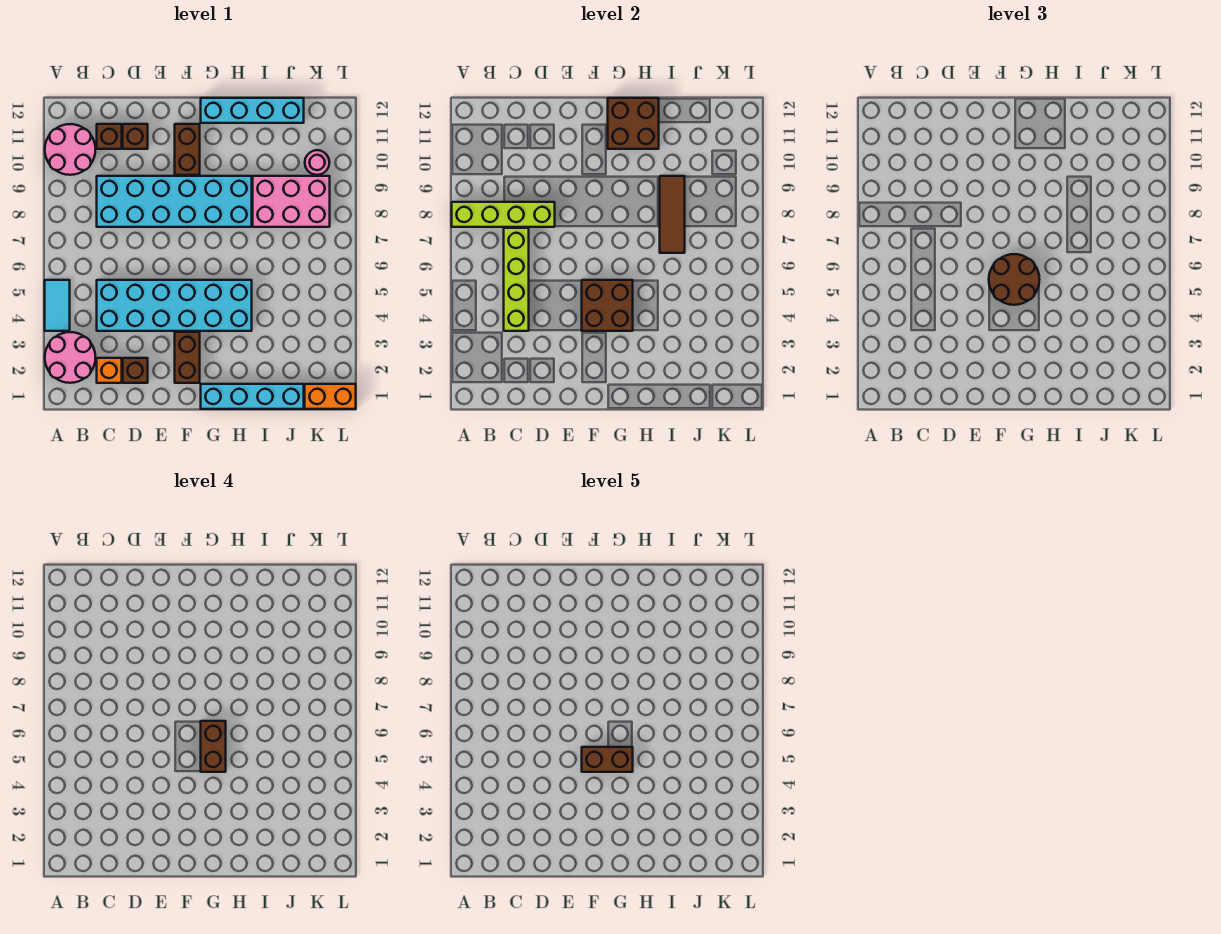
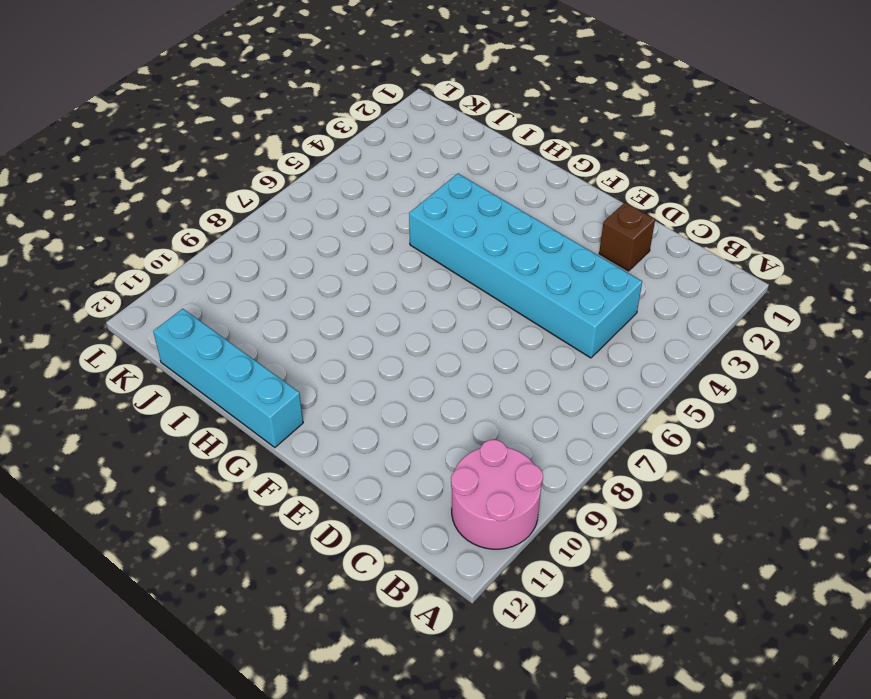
none -> pink 2x2 round brick [45,332,95,383]
none -> cyan 1x2 tile [45,280,70,331]
none -> orange 1x1 brick [97,358,122,383]

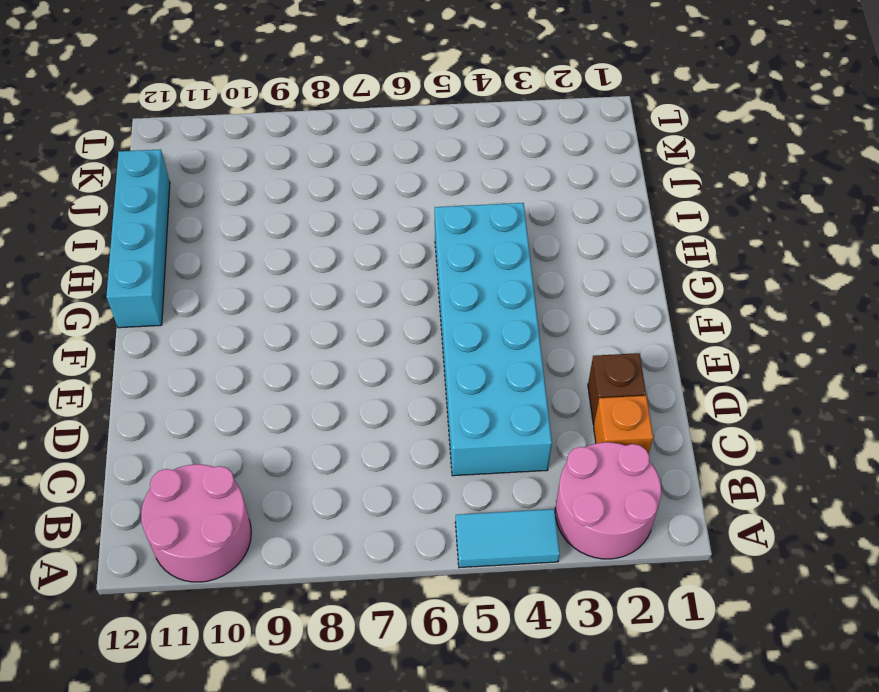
none -> cyan 2x6 brick [97,176,252,227]
none -> brown 1x1 brick [97,124,122,149]
none -> brown 1x1 brick [123,124,148,149]

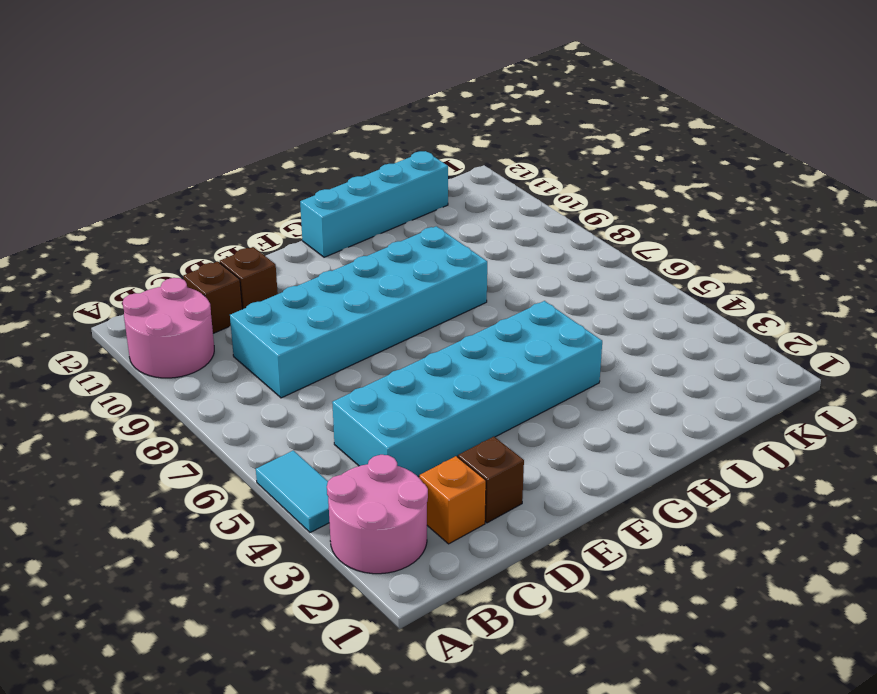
none -> brown 1x2 brick [175,332,200,383]
none -> brown 1x2 brick [175,124,200,175]
none -> cyan 1x4 brick [201,384,304,409]

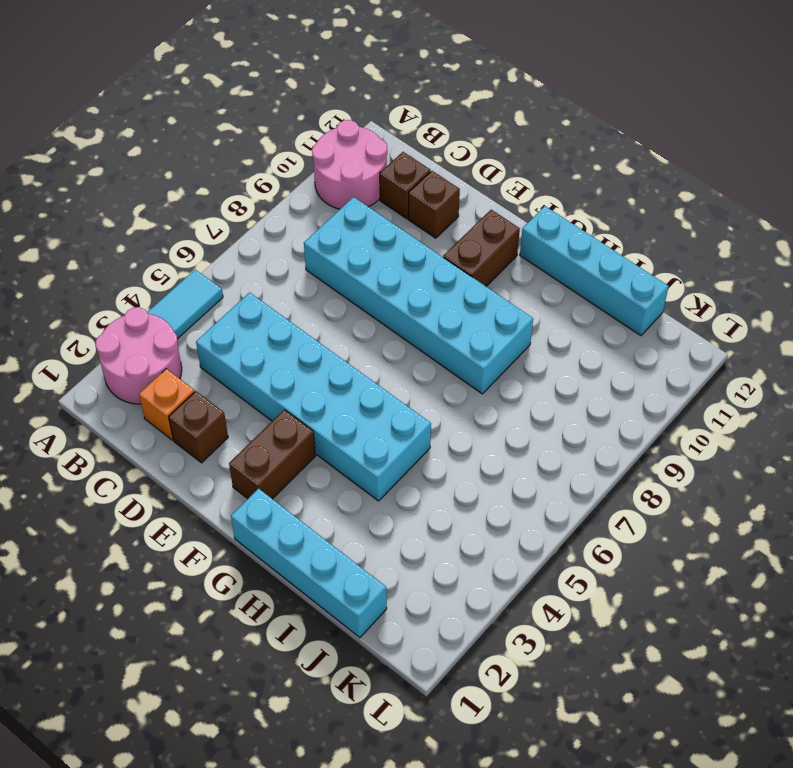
none -> pink 2x3 brick [253,176,330,227]
none -> orange 1x2 brick [305,384,356,409]
none -> pink 1x1 round brick [305,150,329,175]

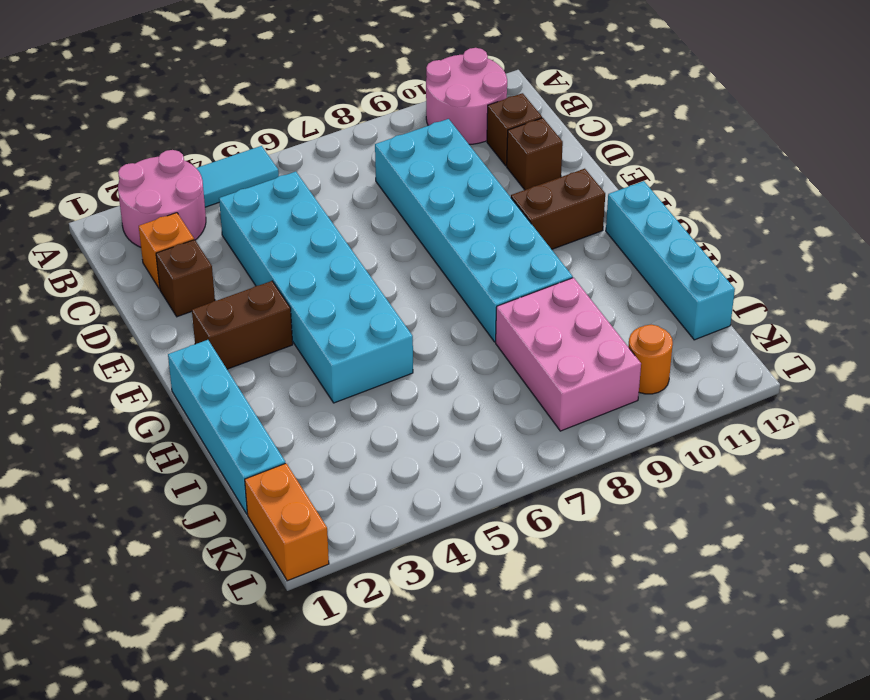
orange 1x1 round brick [628,324,673,394] -> pink 1x1 round brick [305,150,329,175]
none -> lime 1x4 brick [452,202,555,227]
none -> lime 1x4 brick [504,228,529,331]
none -> brown 2x2 brick [582,280,633,331]

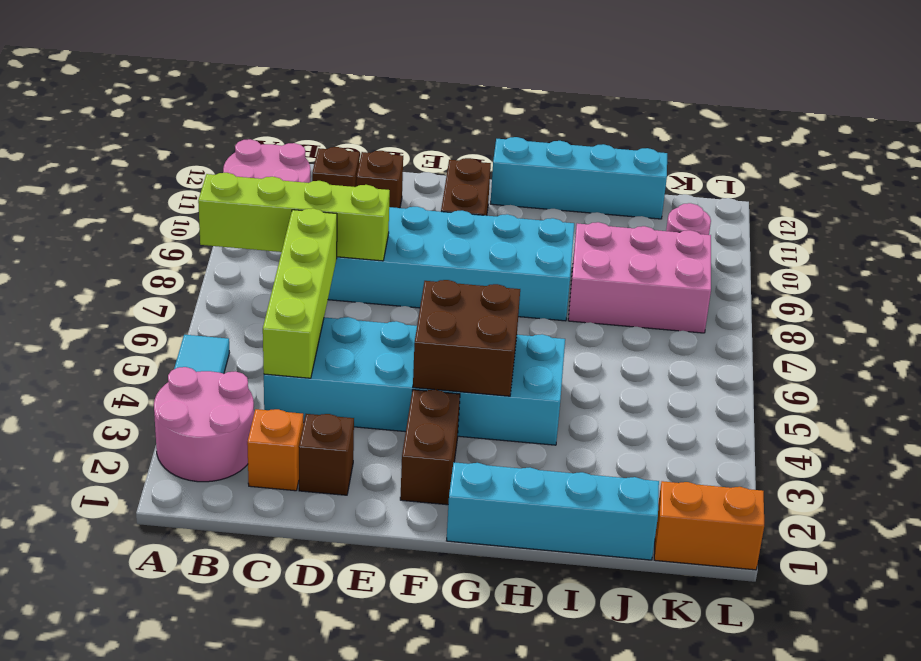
none -> brown 2x2 brick [608,98,659,149]
none -> brown 1x3 tile [660,176,685,253]
none -> brown 2x2 round brick [989,254,1039,305]

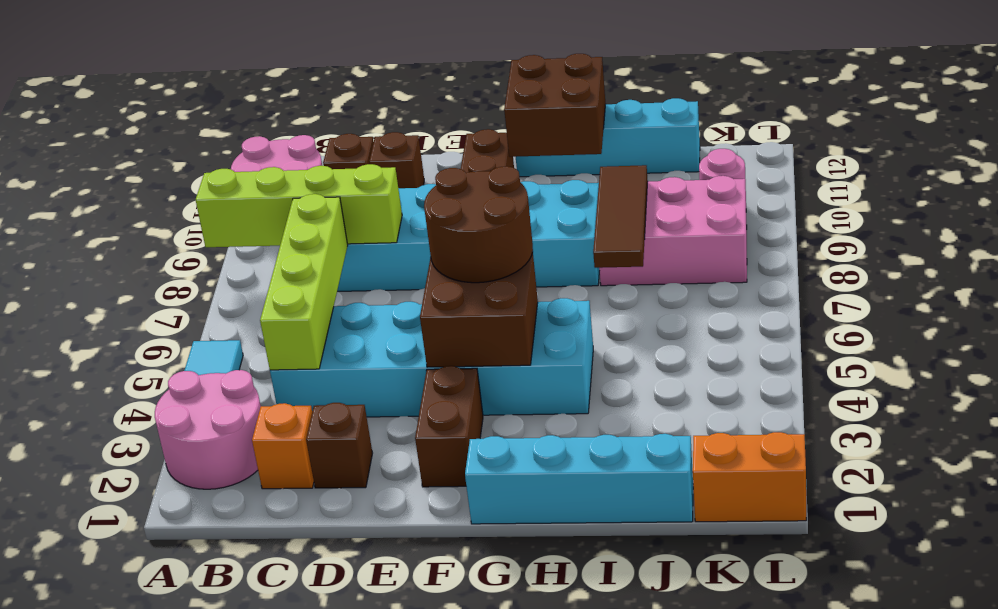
none -> brown 1x2 brick [201,721,226,772]
none -> brown 1x2 brick [582,747,633,772]

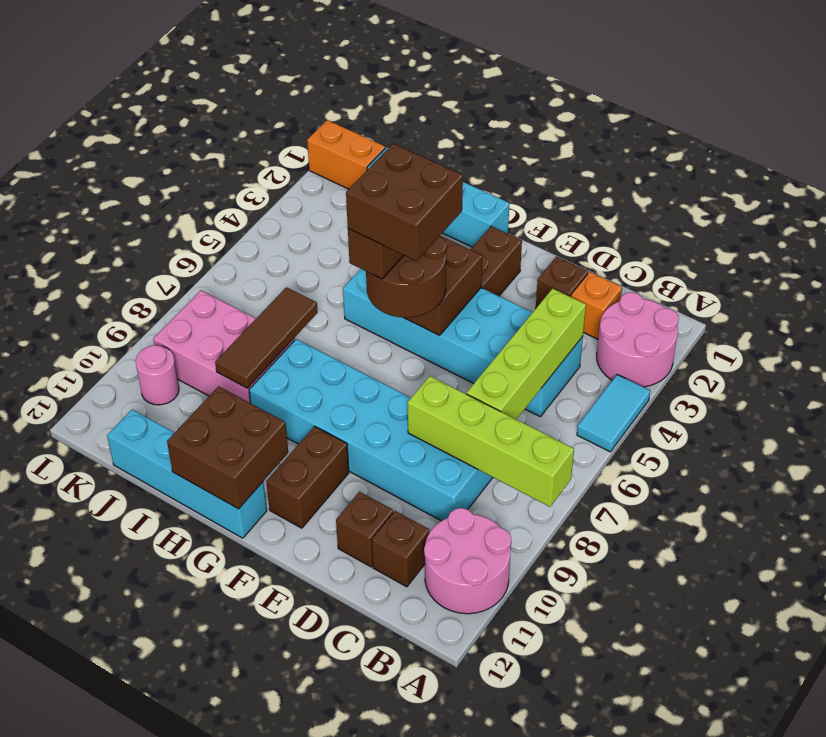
brown 2x2 brick [346,144,463,261] -> brown 1x2 brick [582,747,633,772]

